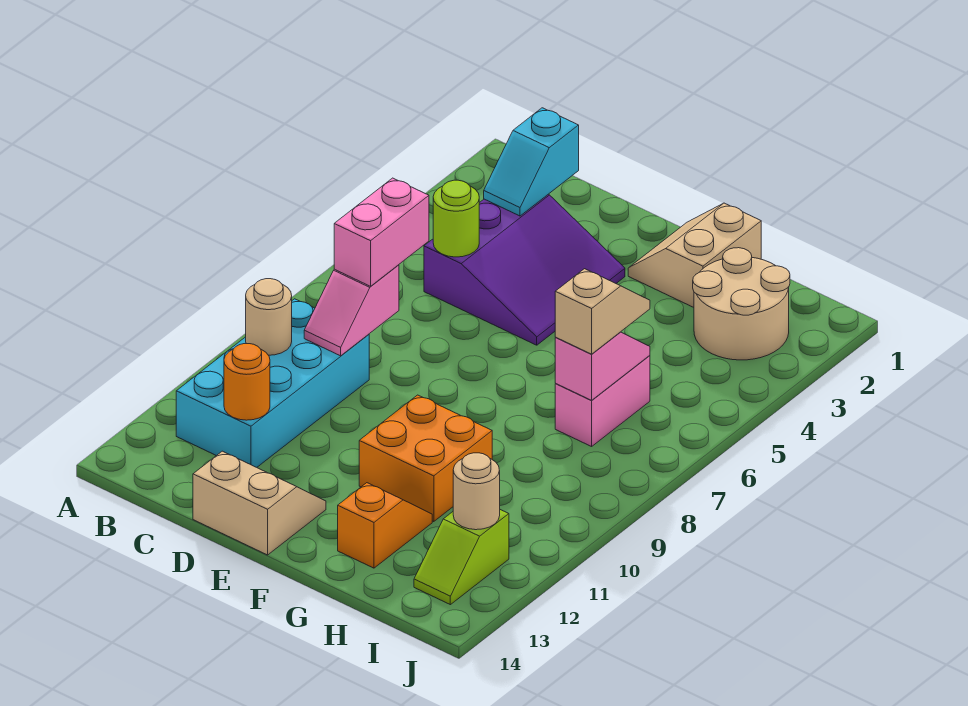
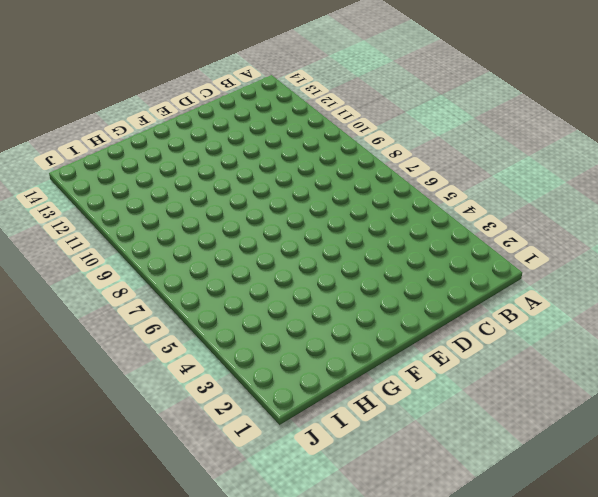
none -> cyan 2x4 brick [176,299,369,467]
none -> purple 3x3 slope [424,194,625,345]
none -> tan 2x2 slope [193,451,326,555]

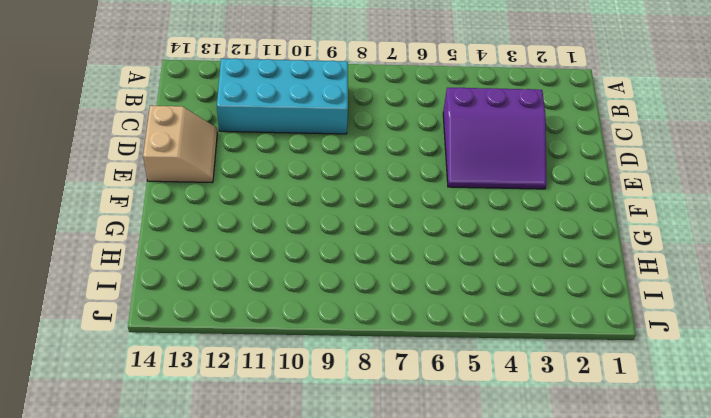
none -> tan 2x2 slope [628,203,761,307]
none -> orange 2x2 brick [359,395,492,522]
none -> orange 1x2 slope [338,483,432,568]

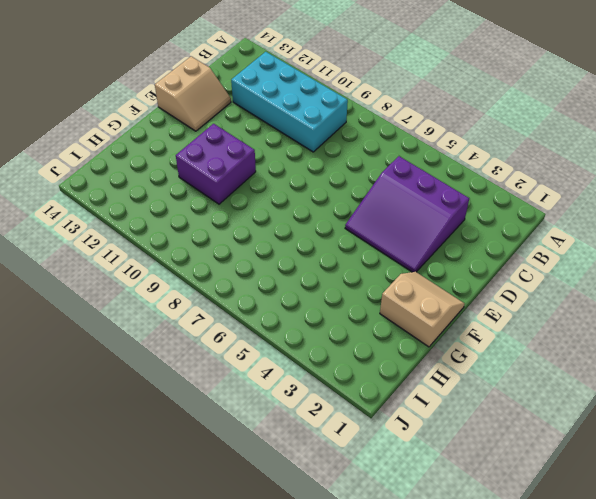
purple 2x2 brick [176,124,256,204] -> orange 2x2 brick [359,395,492,522]
none -> orange 1x2 slope [338,483,432,568]
none -> tan 2x2 round brick [693,248,790,360]
none -> pink 1x2 brick [555,356,650,446]

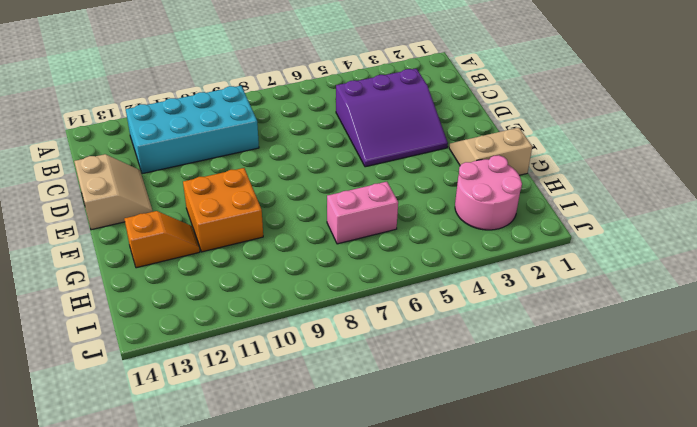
pink 2x2 round brick [455,155,522,230] -> tan 2x2 round brick [693,248,790,360]
none -> lime 1x2 slope [414,510,509,605]
none -> tan 1x1 round brick [246,279,292,355]
none -> cyan 1x2 slope [484,108,579,216]

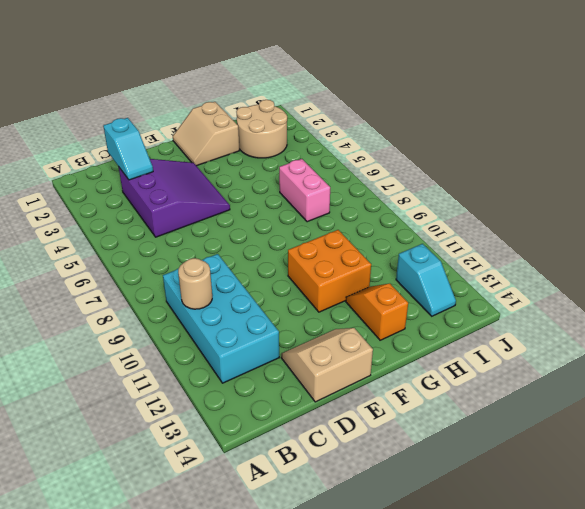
cyan 1x2 slope [396,244,456,316] -> lime 1x2 slope [414,510,509,605]
none -> lime 1x1 round brick [433,180,479,257]
none -> pink 1x2 slope [304,265,399,356]
none -> orange 1x1 round brick [224,344,270,420]

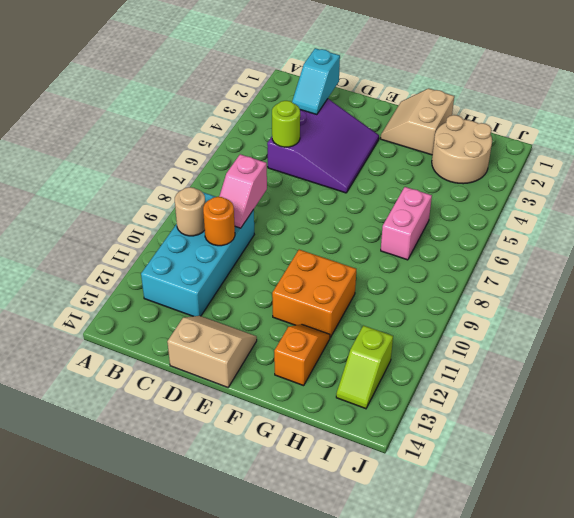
orange 1x1 round brick [203,197,235,246] -> orange 1x1 round brick moved to [224,344,270,420]
none -> pink 1x2 slope [555,332,650,400]
none -> tan 1x1 round brick [453,453,500,530]
none -> pink 1x2 brick [334,178,429,286]

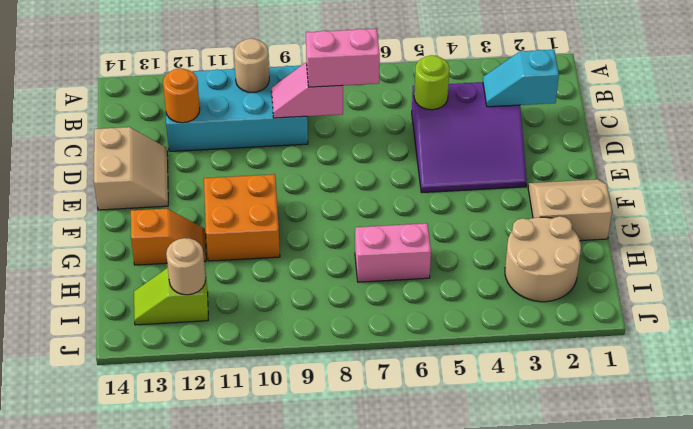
none -> pink 1x2 slope [555,332,650,400]
none -> tan 1x2 slope [555,269,650,354]

